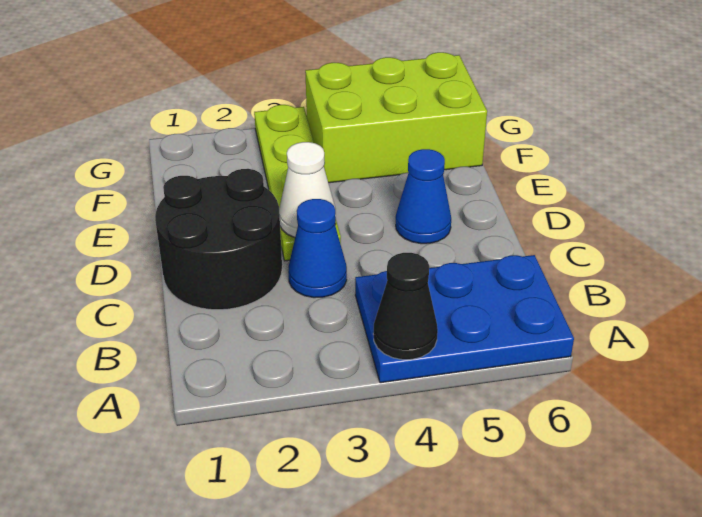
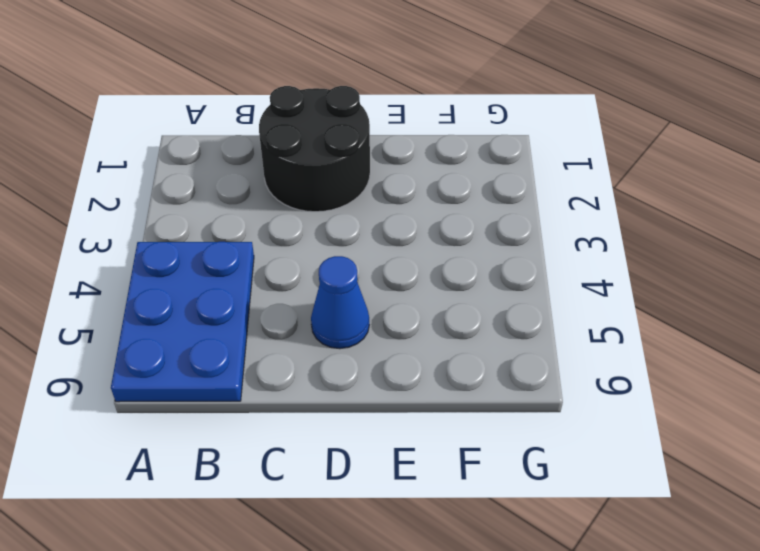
none -> blue 1x1 cone [288,199,347,298]
none -> lime 1x4 plate [254,105,341,261]

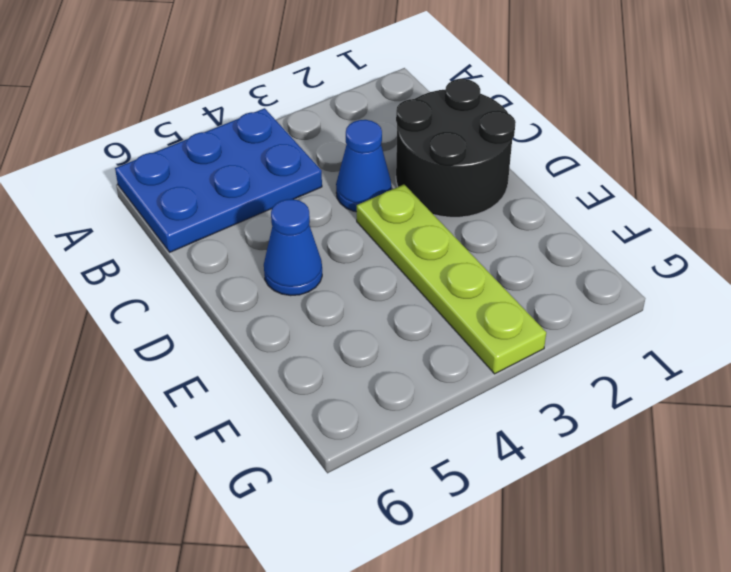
none -> lime 2x3 brick [305,52,487,183]
none -> black 1x1 cone [373,253,438,360]

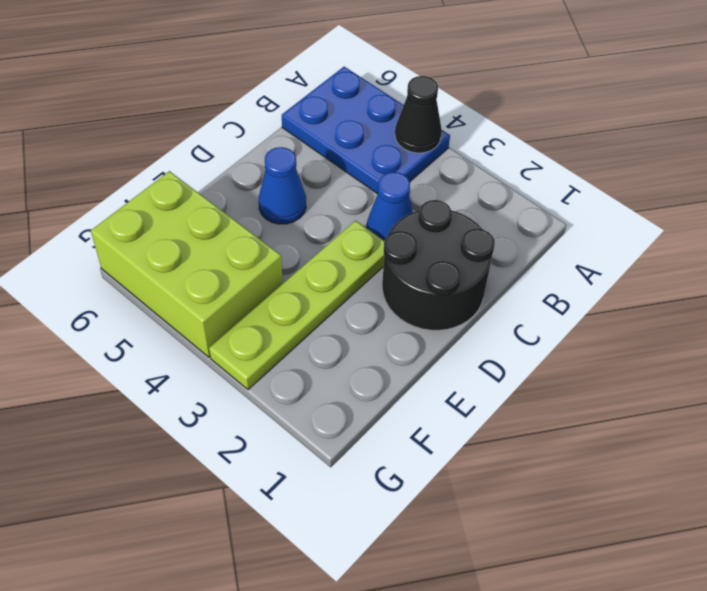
none -> white 1x1 cone [279,142,336,238]

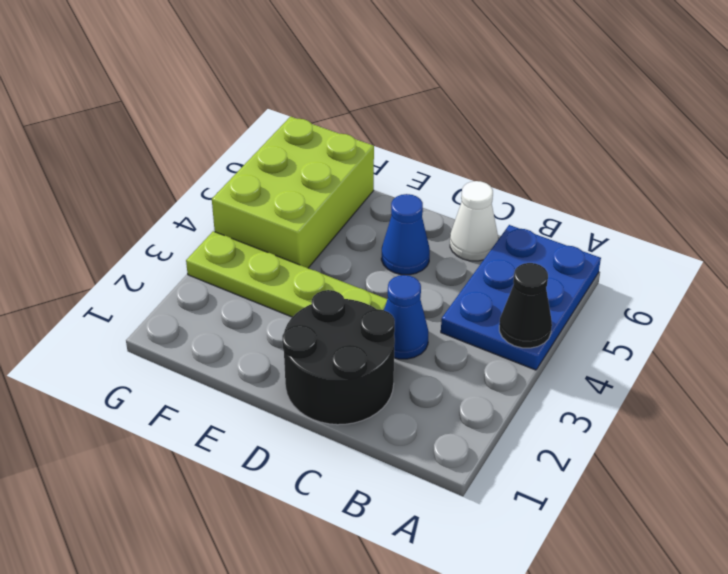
white 1x1 cone [450,181,498,261] -> white 1x1 cone moved to [279,142,336,238]

